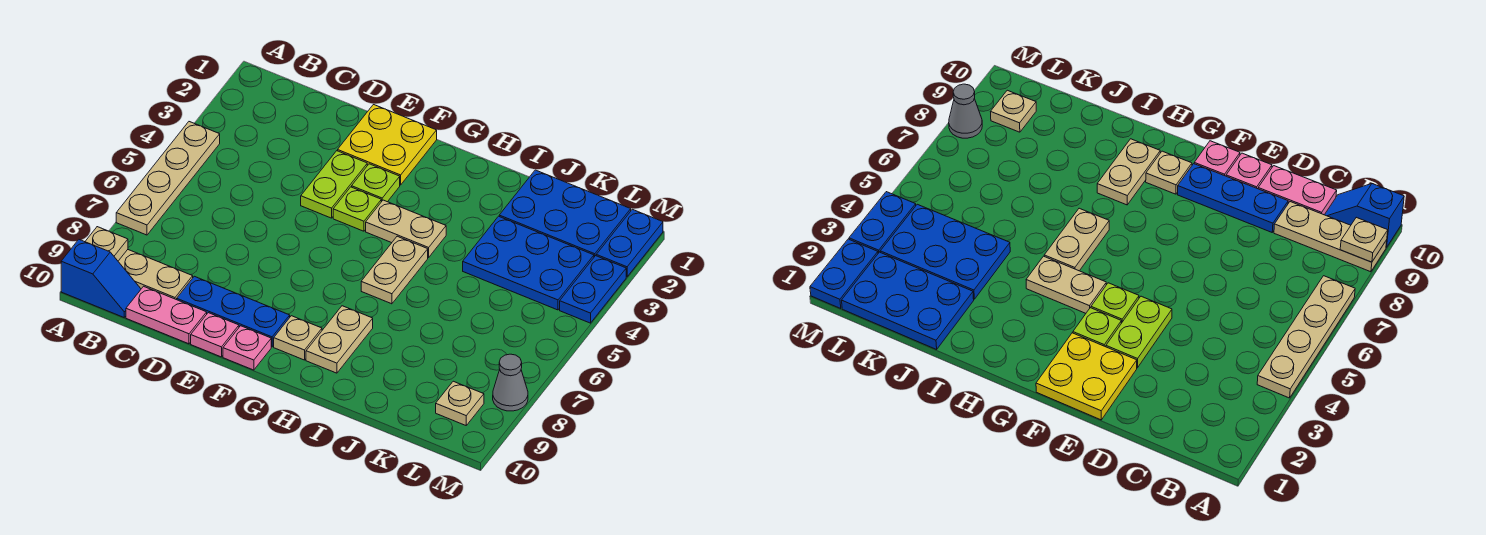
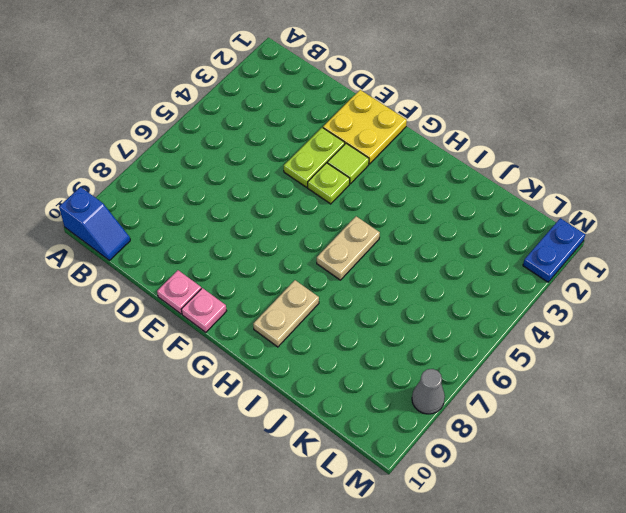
lime 1x1 tile [327,143,369,184] -> lime 1x1 plate [352,164,400,202]
none -> tan 1x4 plate [116,122,220,235]
none -> tan 1x3 plate [118,250,193,300]
none -> pink 1x2 plate [126,286,207,344]

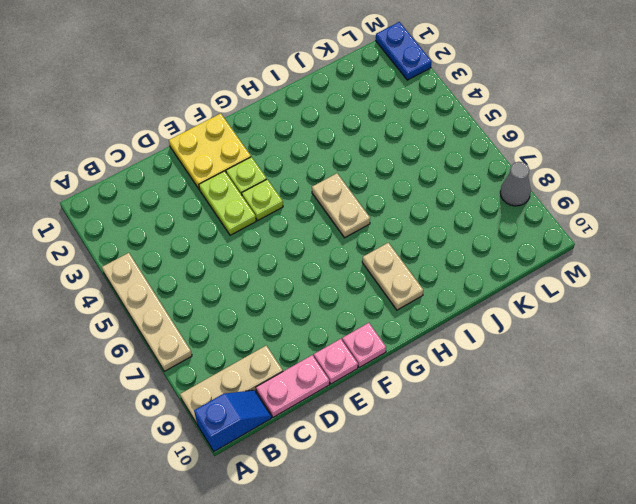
none -> blue 1x3 plate [177,276,290,347]
none -> tan 1x2 plate [366,200,446,257]
none -> tan 1x1 plate [274,316,322,360]

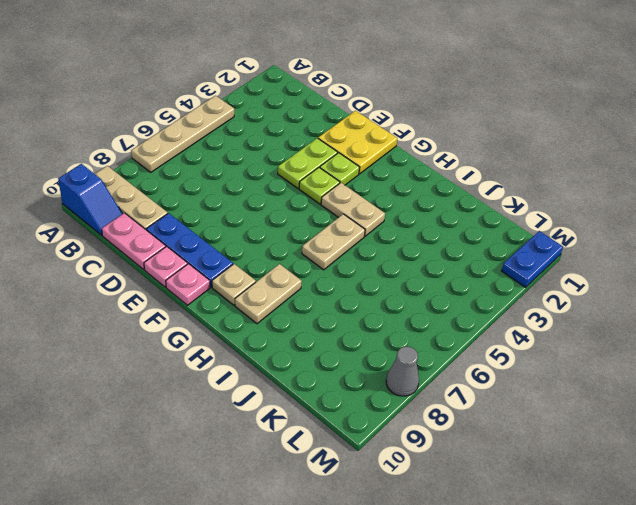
none -> blue 2x3 plate [499,170,631,257]
none -> blue 2x3 plate [463,216,594,310]
none -> tan 1x1 plate [436,381,484,425]

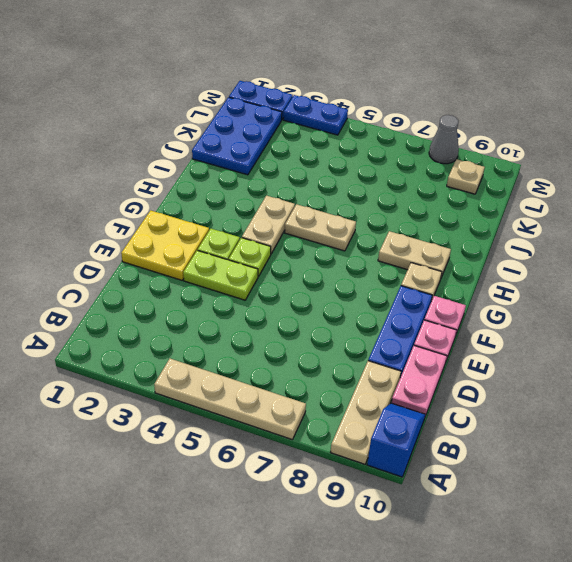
none -> blue 2x3 plate [463,216,594,310]
none -> tan 1x1 plate [85,227,128,261]

